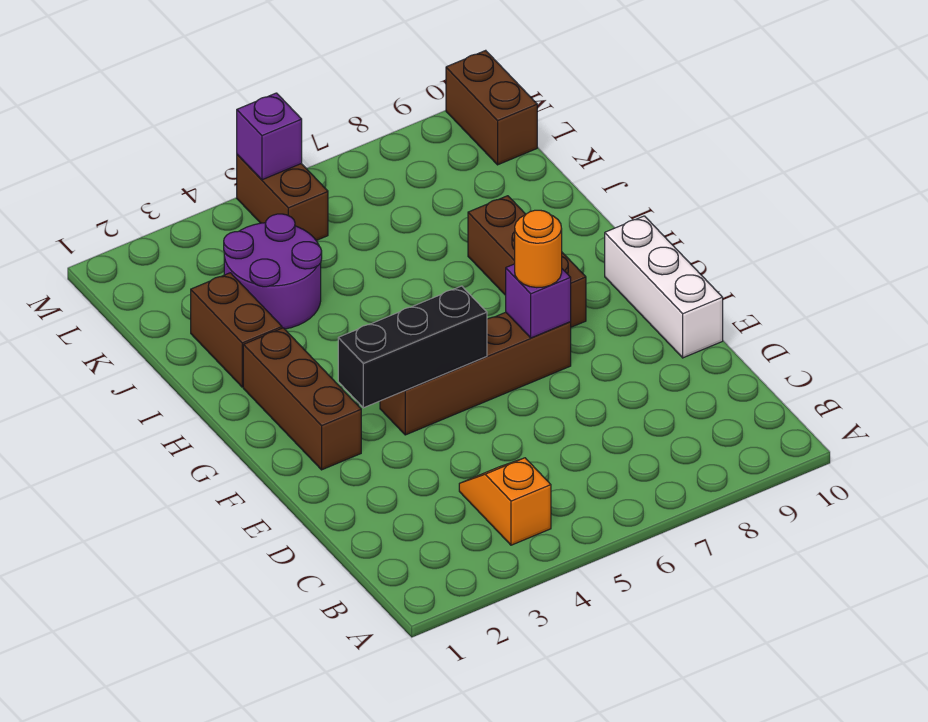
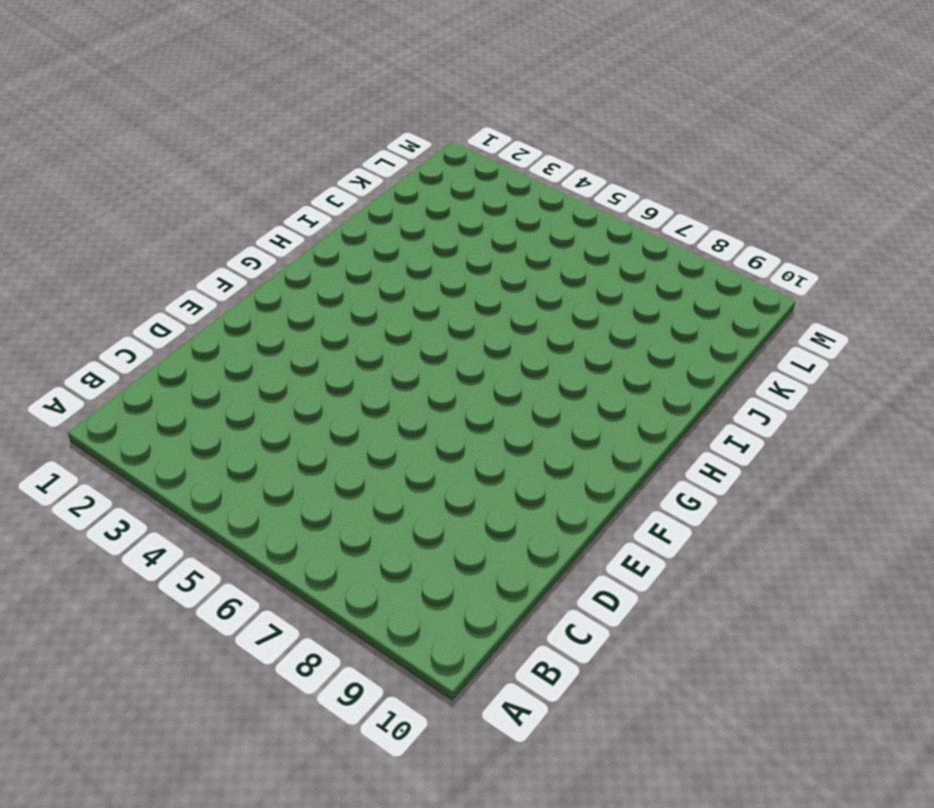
none -> orange 1x2 slope [459,458,551,545]
none -> white 1x3 brick [605,216,723,358]
none -> brown 1x3 brick [243,328,361,470]

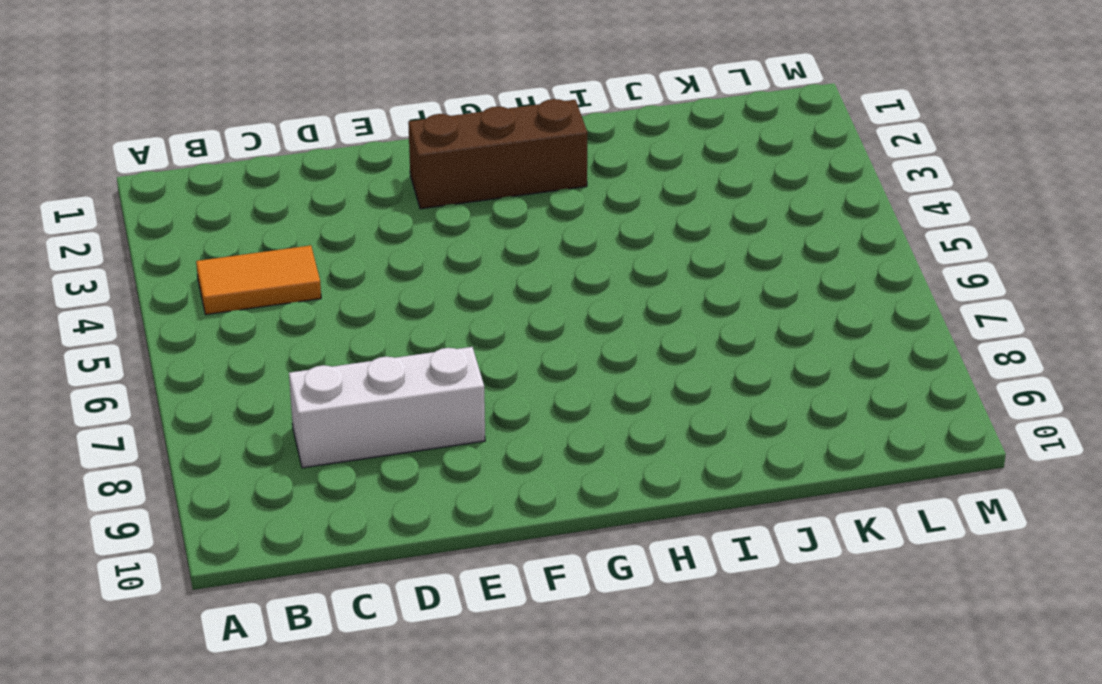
orange 1x2 tile [196,245,321,315] -> orange 1x2 slope [459,458,551,545]
white 1x3 brick [289,347,485,468] -> white 1x3 brick moved to [605,216,723,358]
none -> brown 1x4 brick [380,312,571,435]
none -> brown 1x3 brick [468,196,586,327]
none -> brown 1x2 brick [191,273,282,387]

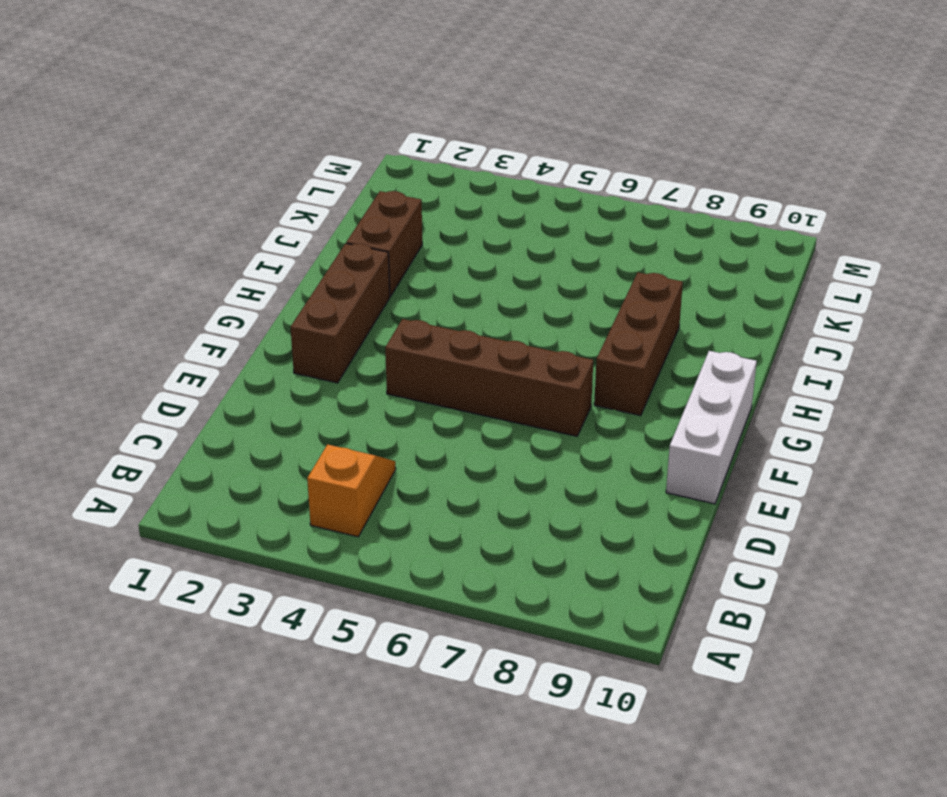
none -> purple 2x2 round brick [224,214,322,329]
none -> brown 1x2 brick [237,155,328,240]
none -> brown 1x2 brick [446,50,537,165]

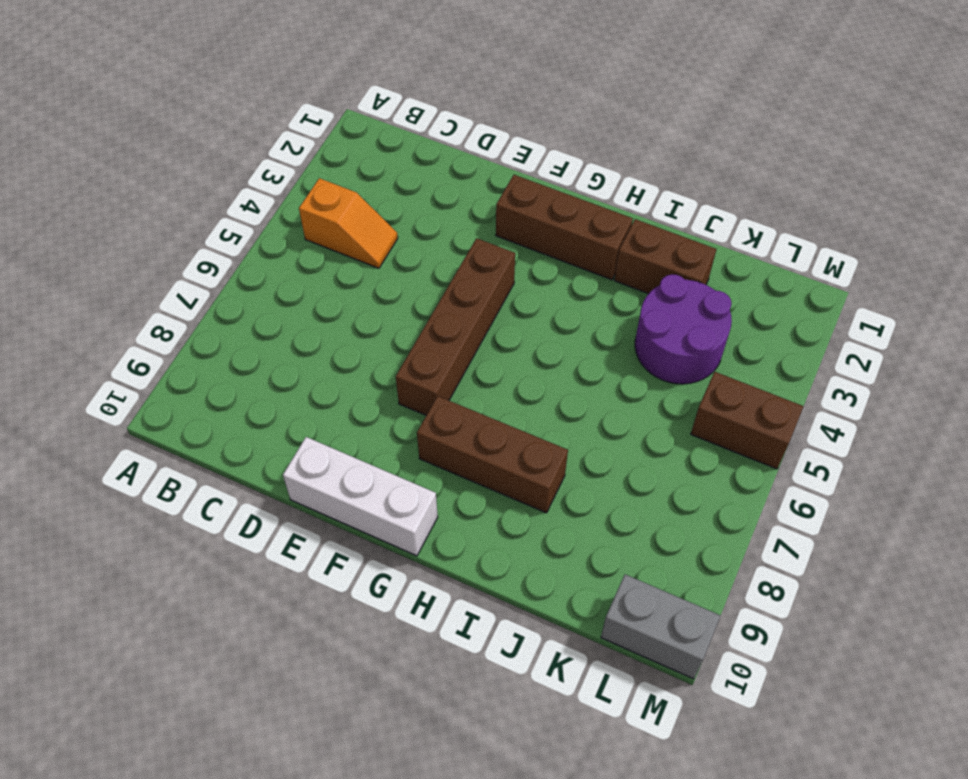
grey 1x2 brick [601,574,720,679] -> brown 1x2 brick [446,50,537,165]
none -> black 1x3 brick [338,286,487,408]
none -> purple 1x1 brick [506,264,571,338]
none -> purple 1x1 brick [237,93,302,180]

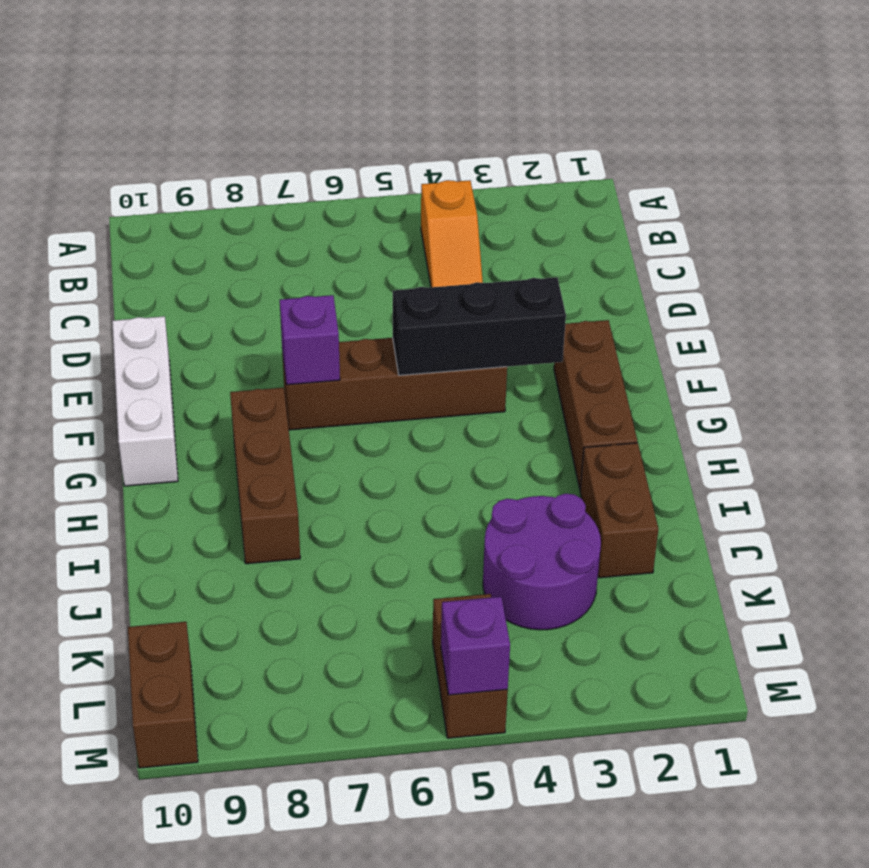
none -> orange 1x1 round brick [515,210,562,288]

